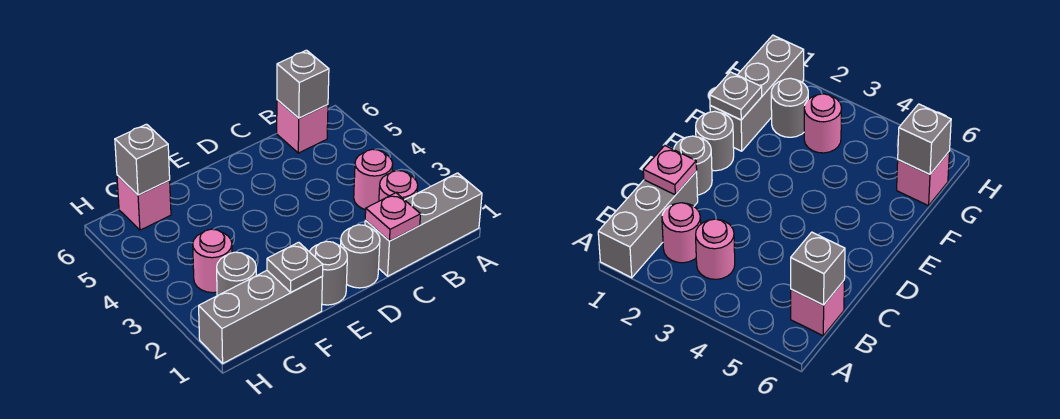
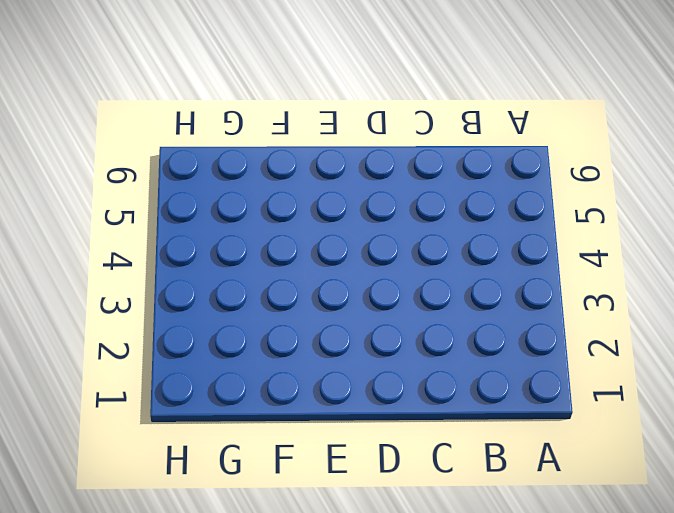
none -> grey 1x3 brick [365,173,482,276]
none -> pink 1x1 round brick [379,171,418,201]
none -> pink 1x1 round brick [354,149,393,210]

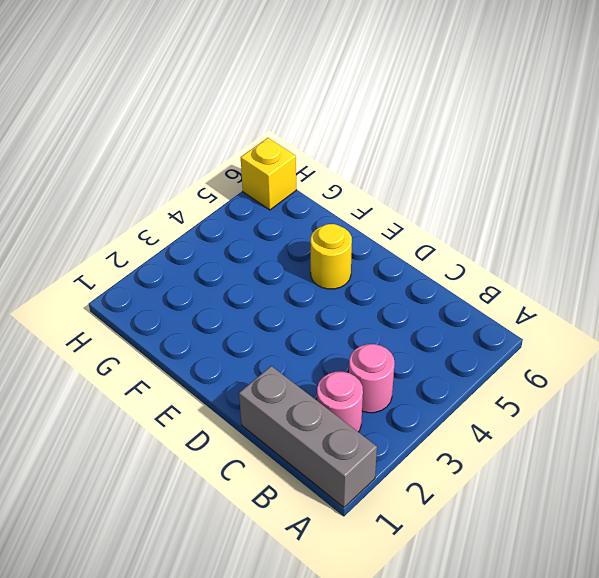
yellow 1x1 round brick [311,224,352,289] -> none
yellow 1x1 brick [241,138,296,210] -> none
none -> pink 1x1 brick [277,100,328,153]
none -> grey 1x1 round brick [341,225,380,288]
none -> grey 1x1 round brick [309,241,347,305]

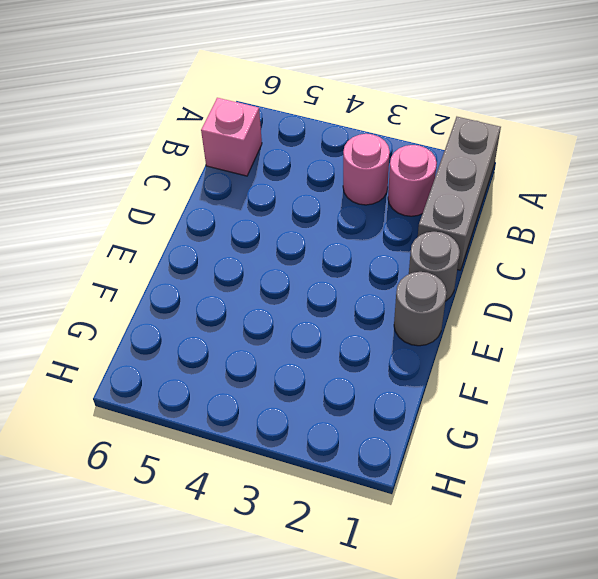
none -> grey 1x3 brick [199,271,322,363]
none -> grey 1x1 round brick [217,252,256,296]
none -> pink 1x1 round brick [193,229,232,293]

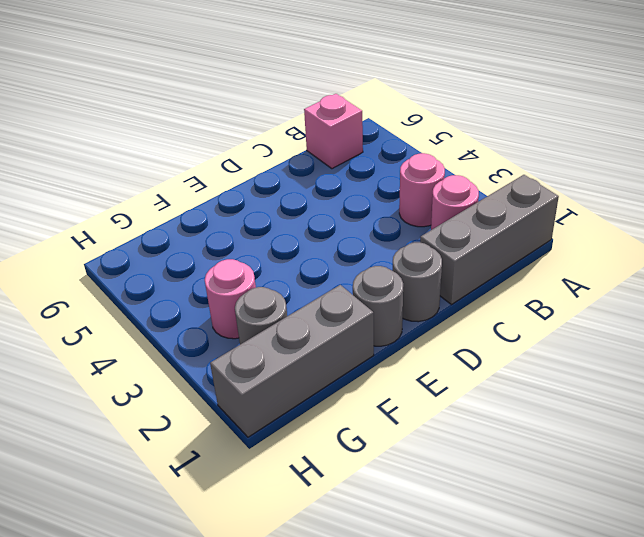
none -> pink 1x1 brick [117,175,171,230]
none -> grey 1x1 brick [277,50,329,118]
none -> pink 1x1 plate [365,193,421,241]

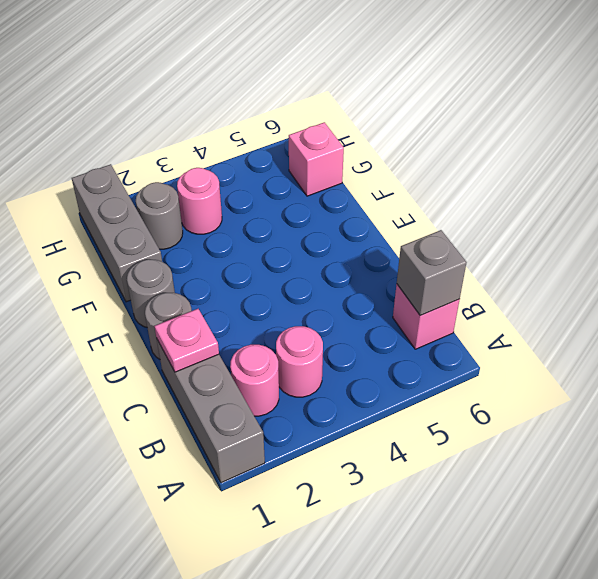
none -> grey 1x1 plate [267,242,323,292]
none -> grey 1x1 brick [115,124,170,195]

